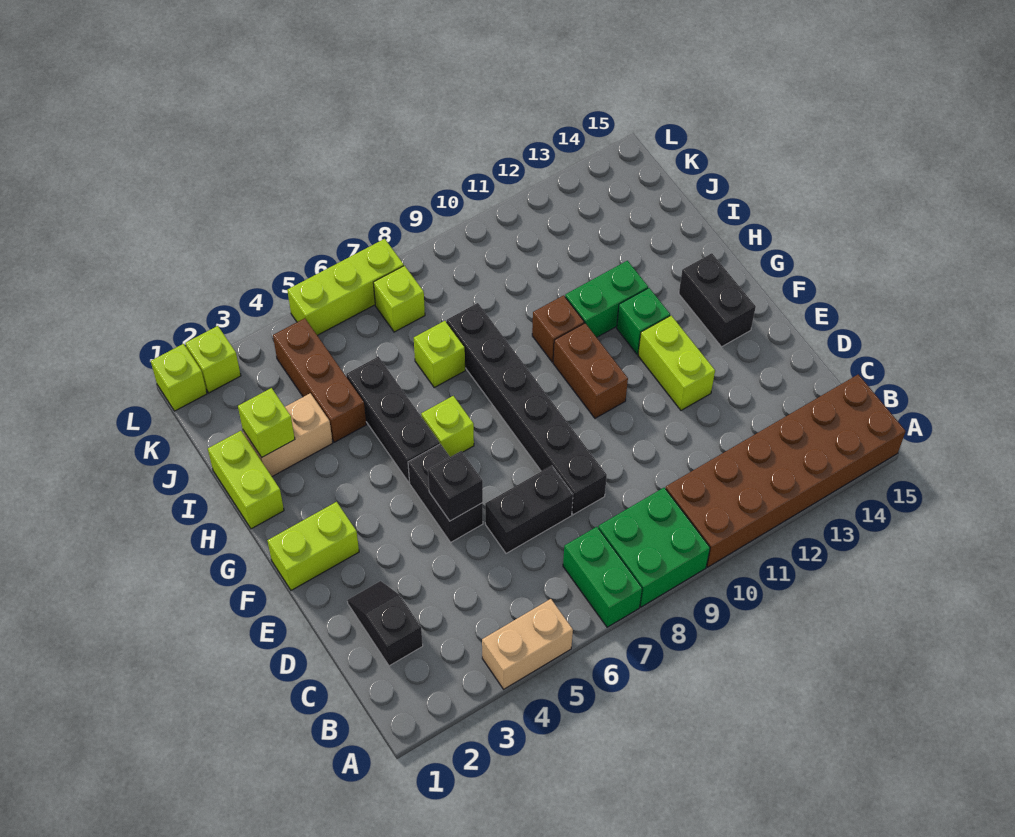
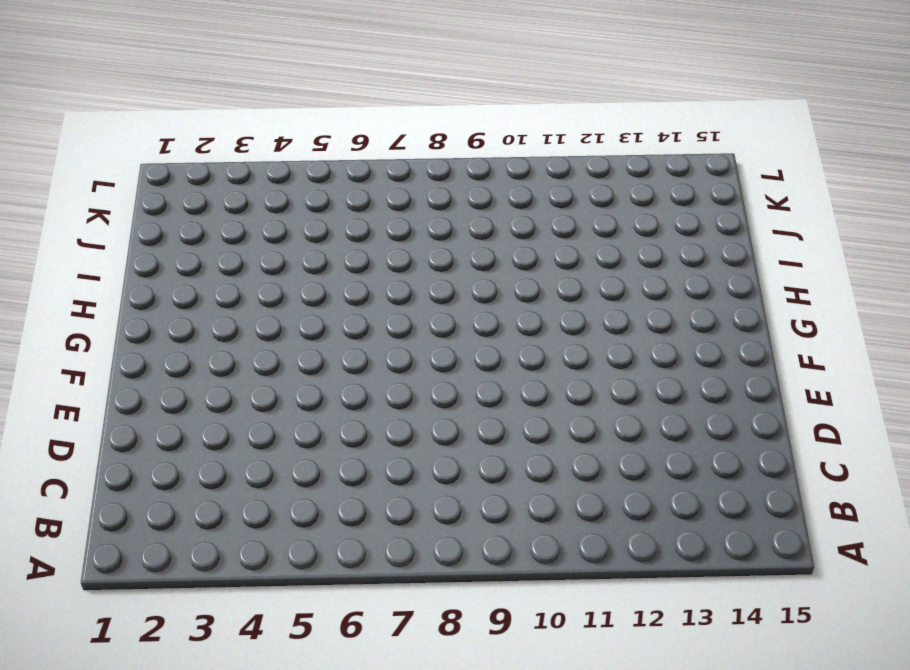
none -> tan 1x2 brick [482,599,573,689]
none -> green 1x2 brick [563,527,642,627]
none -> green 2x2 brick [598,488,710,607]

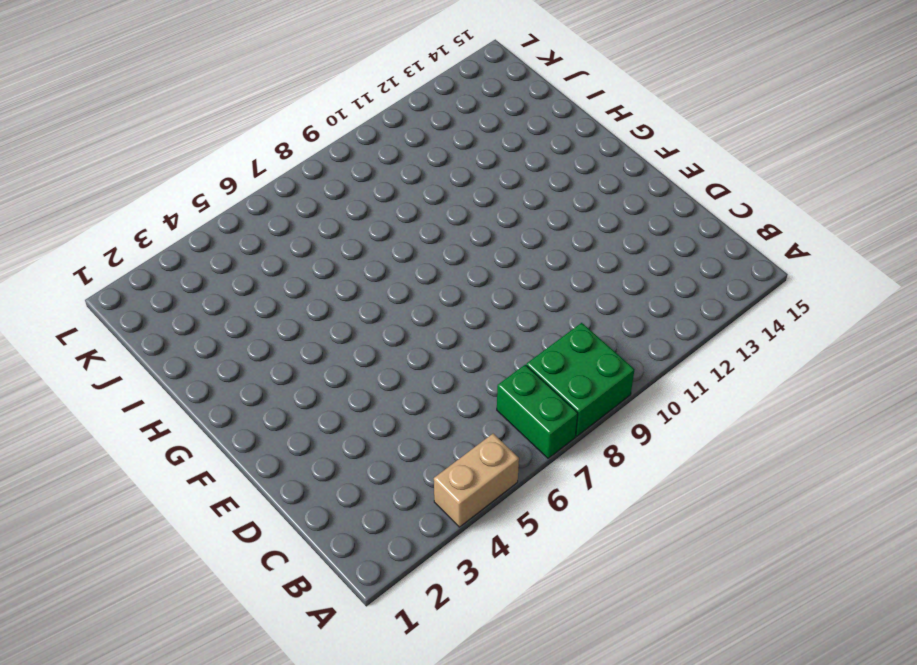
none -> brown 2x6 brick [666,375,906,567]
none -> black 1x2 slope [347,581,423,666]
none -> black 1x2 brick [485,466,573,553]

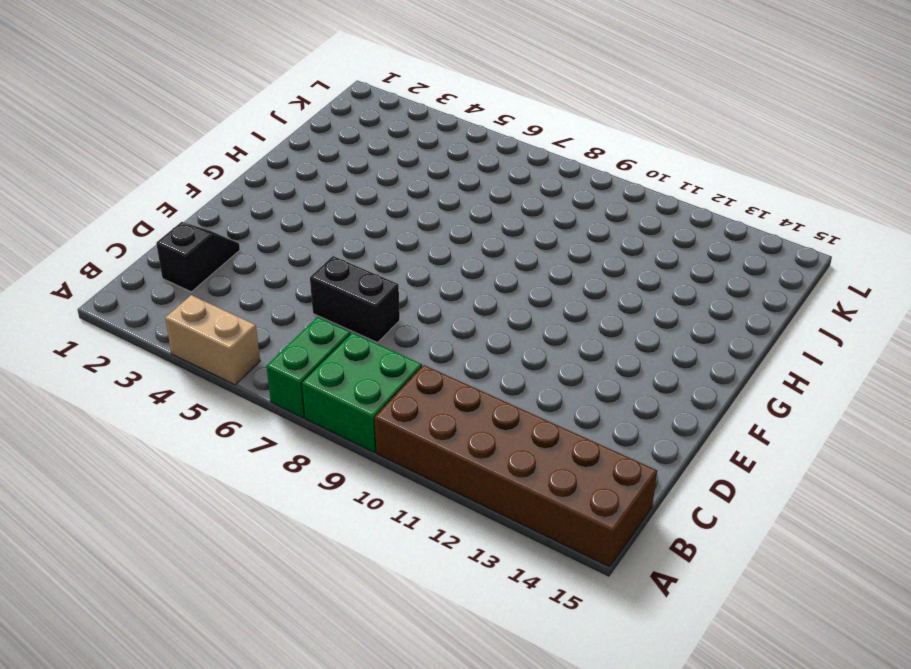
none -> black 1x6 brick [447,303,607,515]
none -> black 1x2 brick [408,444,483,542]
none -> lime 1x2 brick [638,316,715,410]

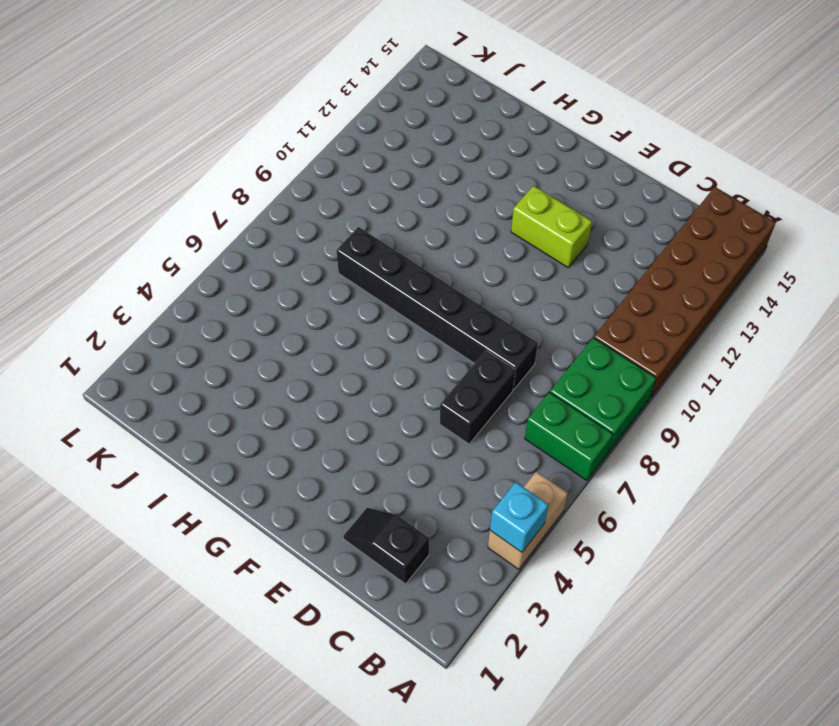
cyan 1x1 brick [490,482,549,552] -> none
none -> black 1x2 brick [408,444,483,542]
none -> lime 1x2 brick [267,502,359,590]
none -> brown 1x2 brick [553,323,628,418]

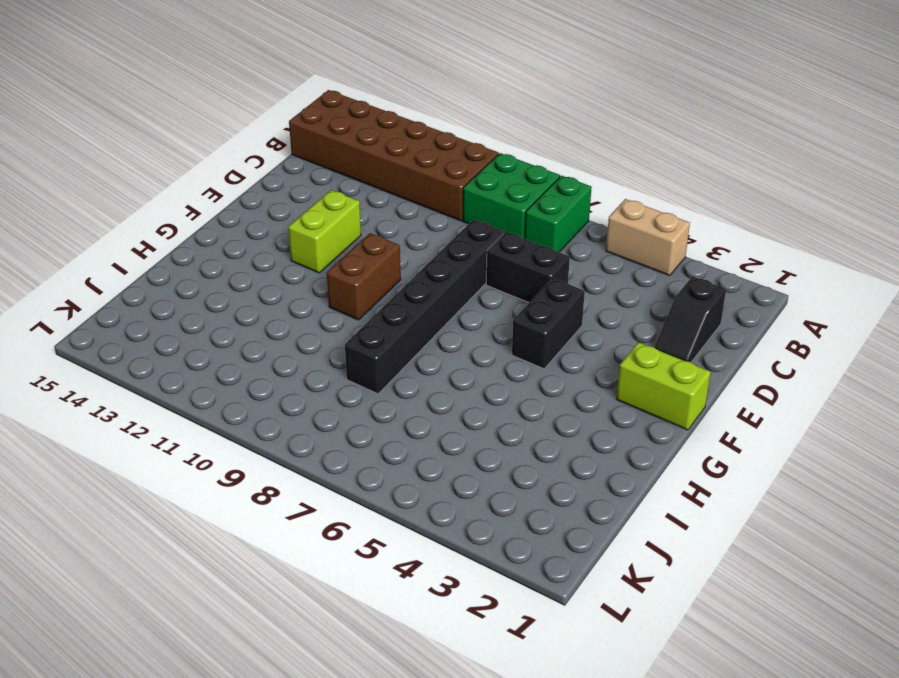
none -> black 1x2 brick [679,253,756,347]
none -> black 1x3 brick [346,357,440,482]
none -> lime 1x1 brick [421,396,474,457]

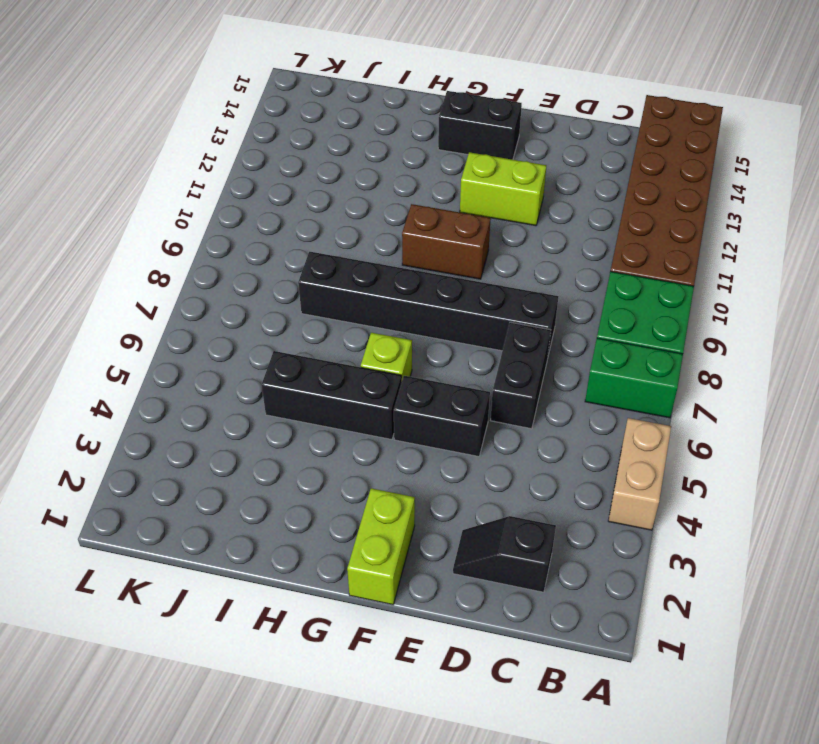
none -> green 1x1 brick [617,288,670,354]
none -> lime 1x2 brick [208,431,284,529]
none -> brown 1x1 brick [532,295,584,362]

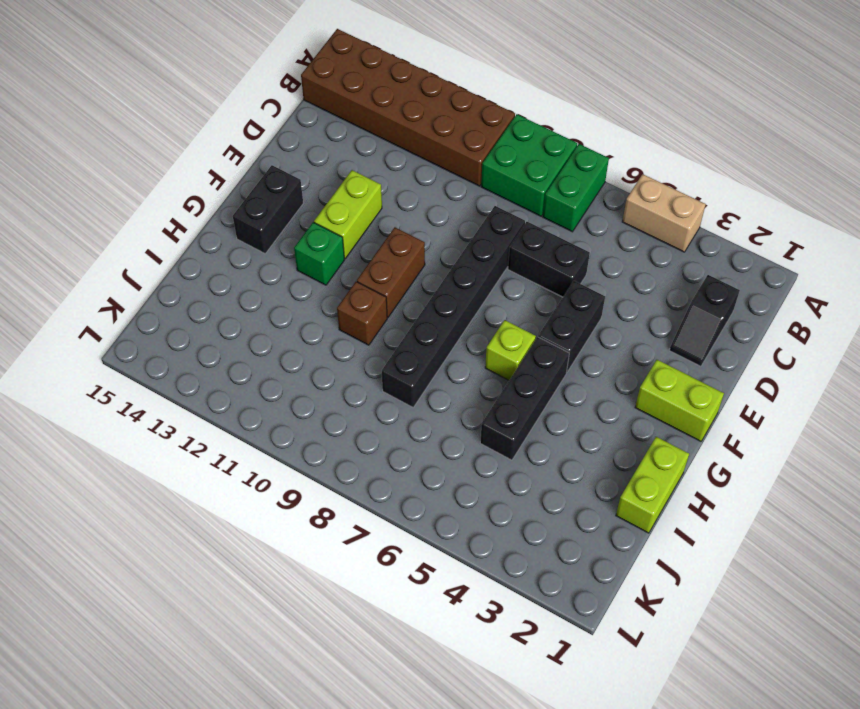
none -> green 1x2 brick [565,261,648,337]
none -> tan 1x2 brick [243,393,333,476]
none -> brown 1x3 brick [273,318,366,442]

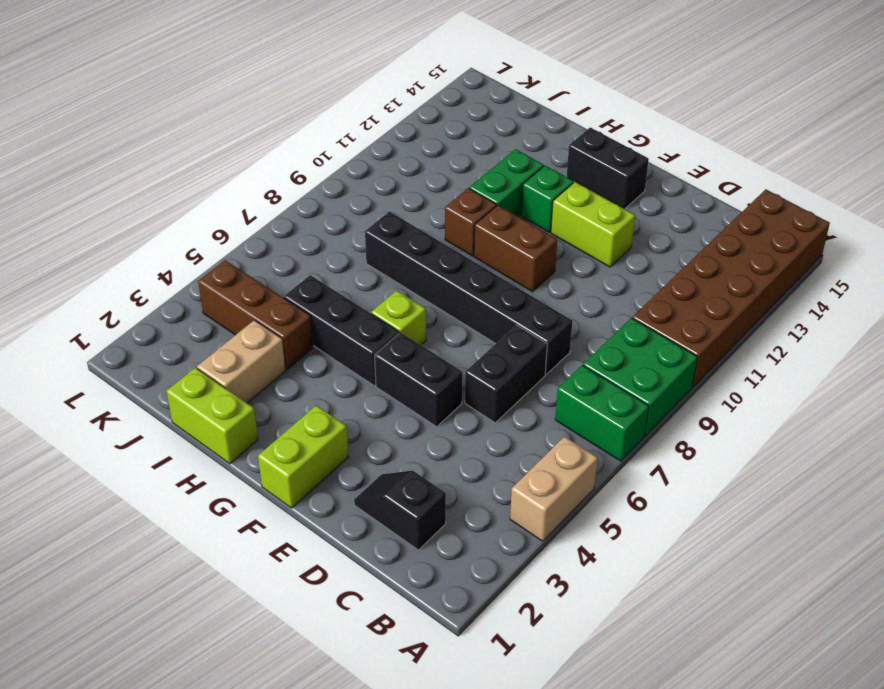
none -> lime 1x1 brick [414,321,465,387]
none -> lime 1x1 brick [373,266,425,332]
none -> lime 1x1 brick [151,344,207,411]

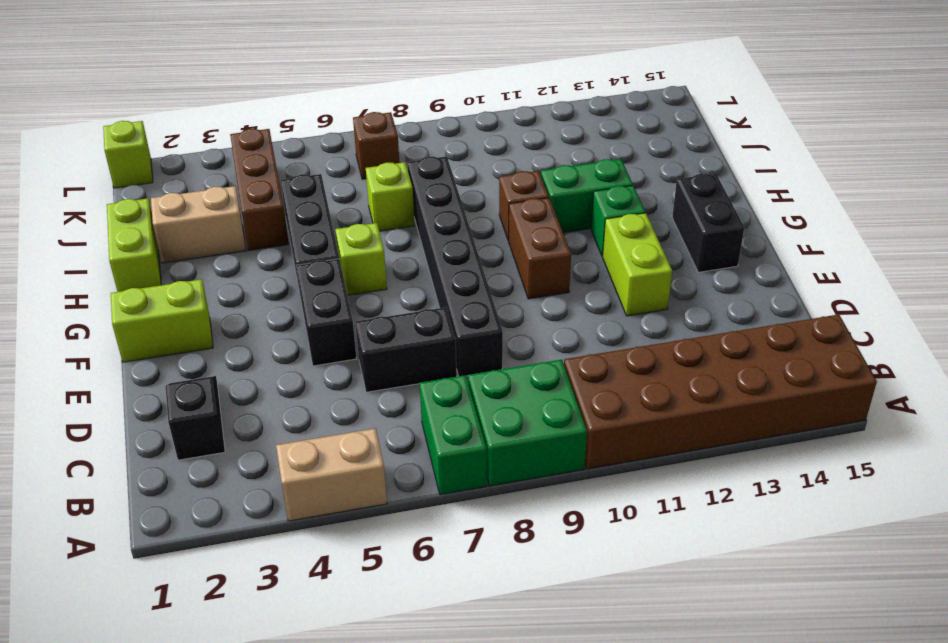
brown 1x1 brick [353,112,399,179] -> lime 1x1 brick [373,266,425,332]
none -> lime 1x1 brick [185,326,241,393]
none -> lime 1x3 brick [287,239,404,335]
none -> black 1x1 brick [428,451,483,521]

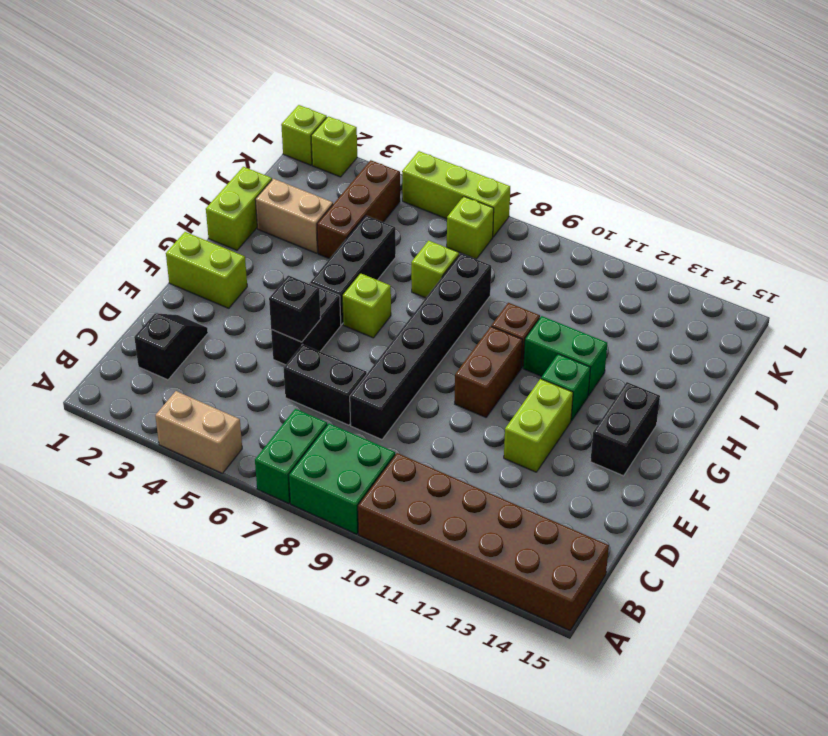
none -> lime 1x1 brick [238,388,295,458]

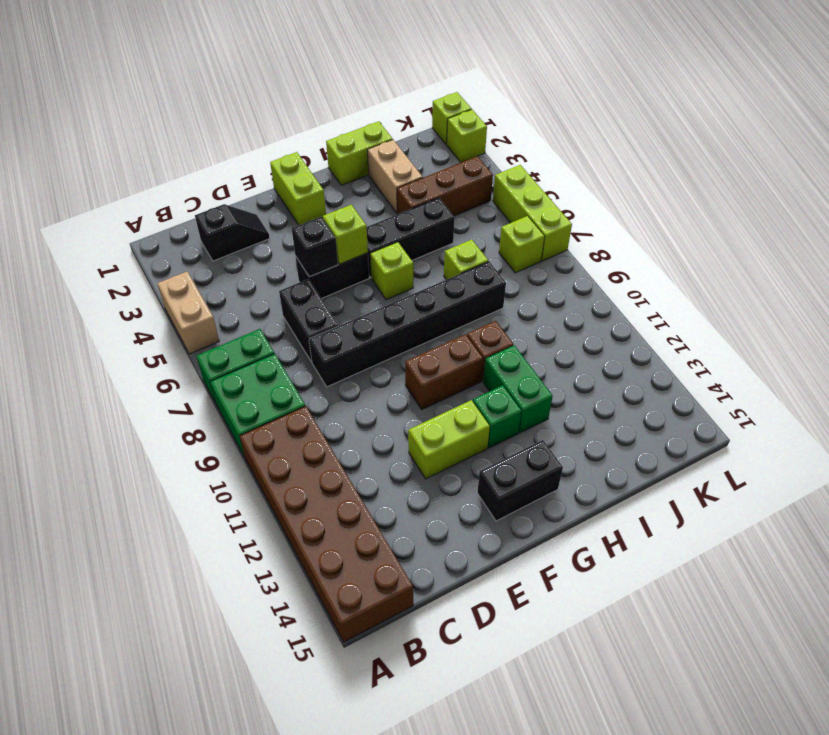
lime 1x1 brick [323,205,368,264] -> lime 1x1 brick moved to [238,388,295,458]

